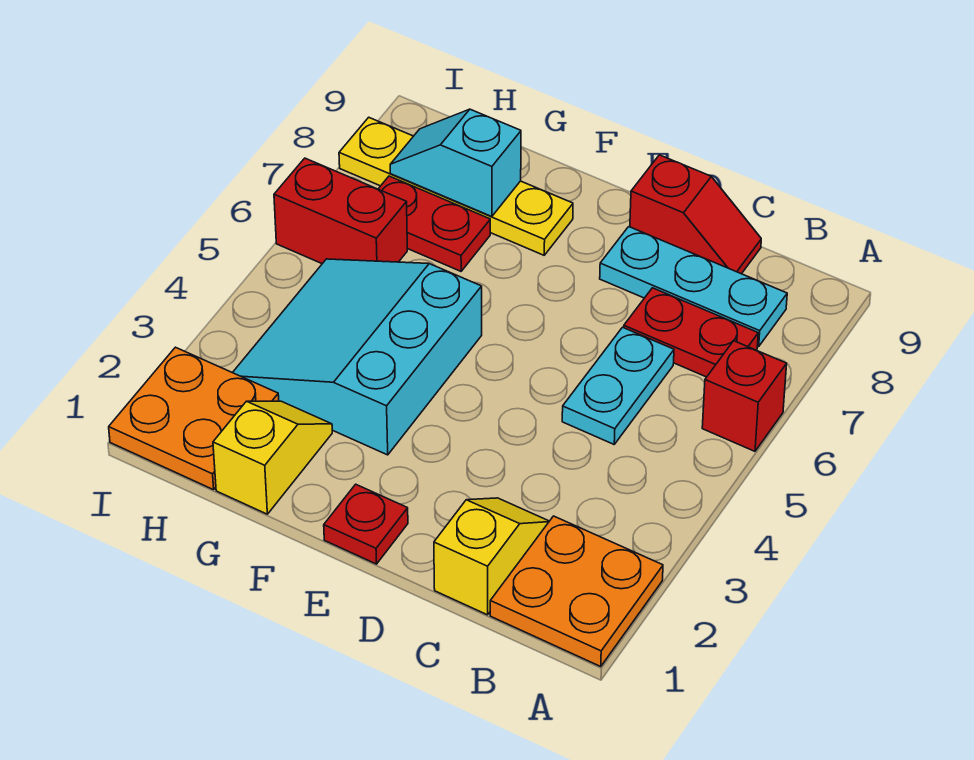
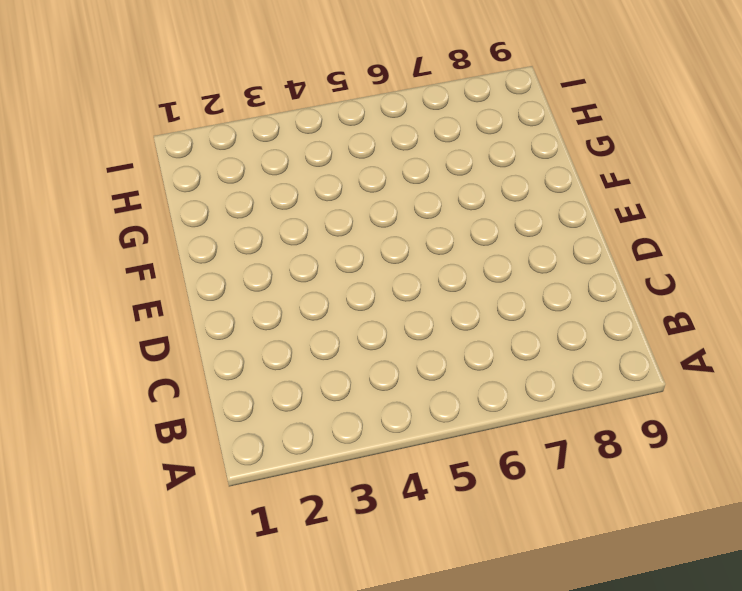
none -> orange 2x2 plate [490,516,663,666]
none -> red 1x1 brick [702,341,787,451]
none -> red 1x2 plate [624,288,758,377]

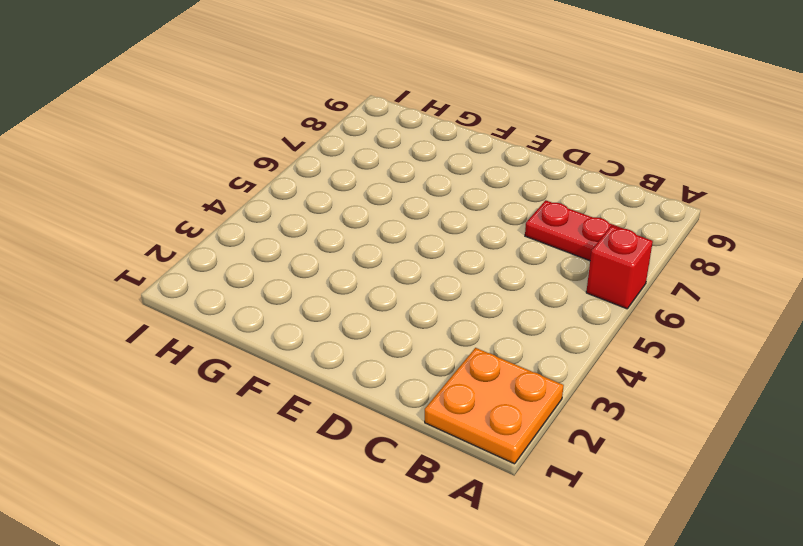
none -> cyan 1x3 plate [600,227,787,347]
none -> yellow 1x2 slope [434,498,549,615]
none -> cyan 1x2 plate [562,327,674,444]

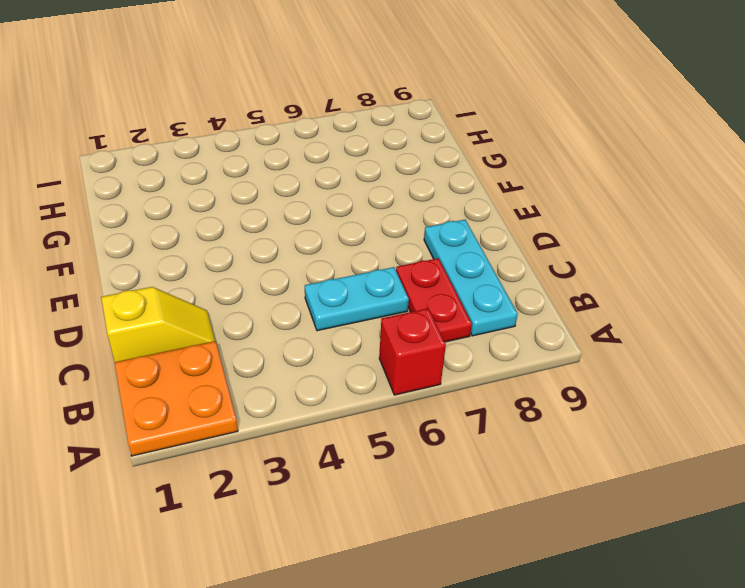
none -> red 1x2 slope [630,155,761,274]
none -> red 1x1 plate [324,484,408,564]
none -> cyan 3x3 slope [233,259,482,455]

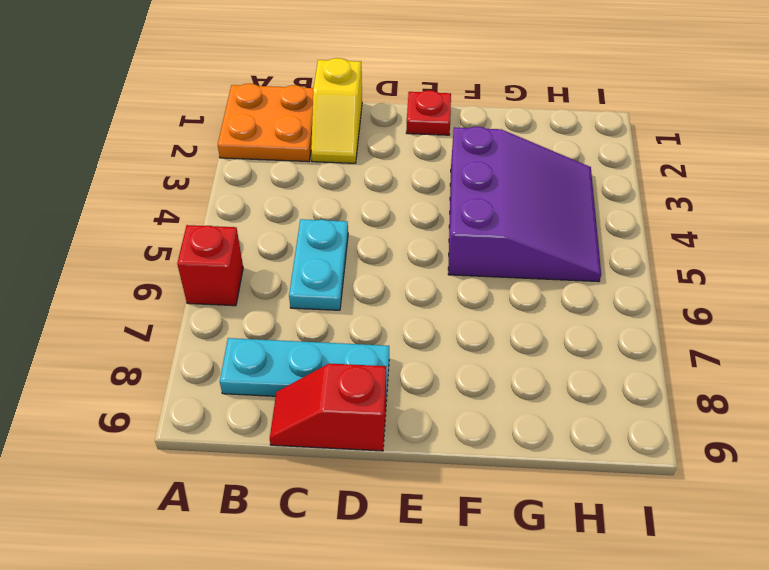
purple 3x3 slope [448,127,601,282] -> cyan 3x3 slope [233,259,482,455]
none -> red 1x2 plate [624,288,758,377]
none -> yellow 1x4 plate [339,117,573,255]
none -> yellow 1x2 slope [213,401,332,514]

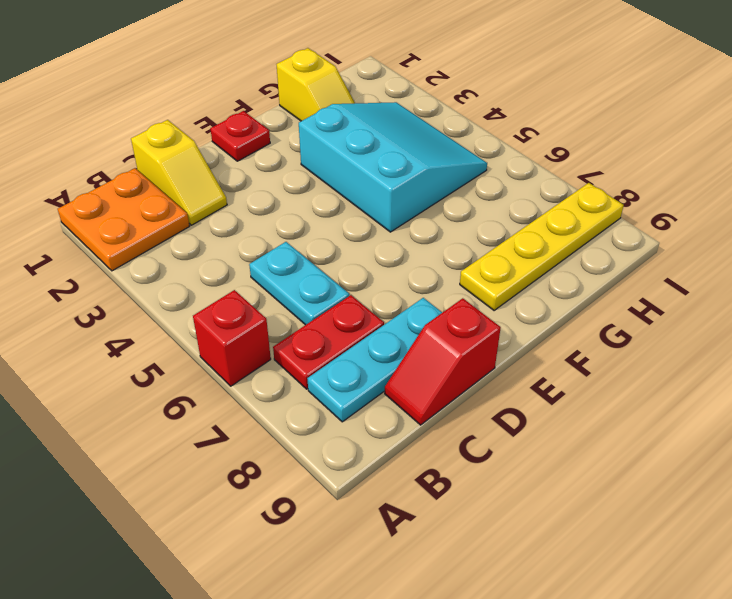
none -> red 1x2 plate [379,176,490,271]
none -> orange 2x2 plate [109,347,279,490]
none -> red 1x2 brick [274,158,407,264]

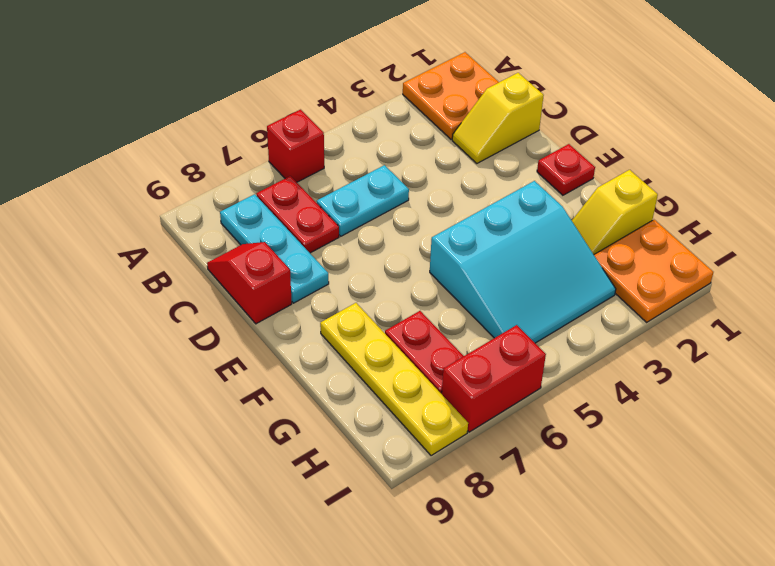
red 1x2 brick [442,325,546,432] -> red 1x2 brick turned to [274,158,407,264]
none -> cyan 1x2 slope [390,109,521,217]

